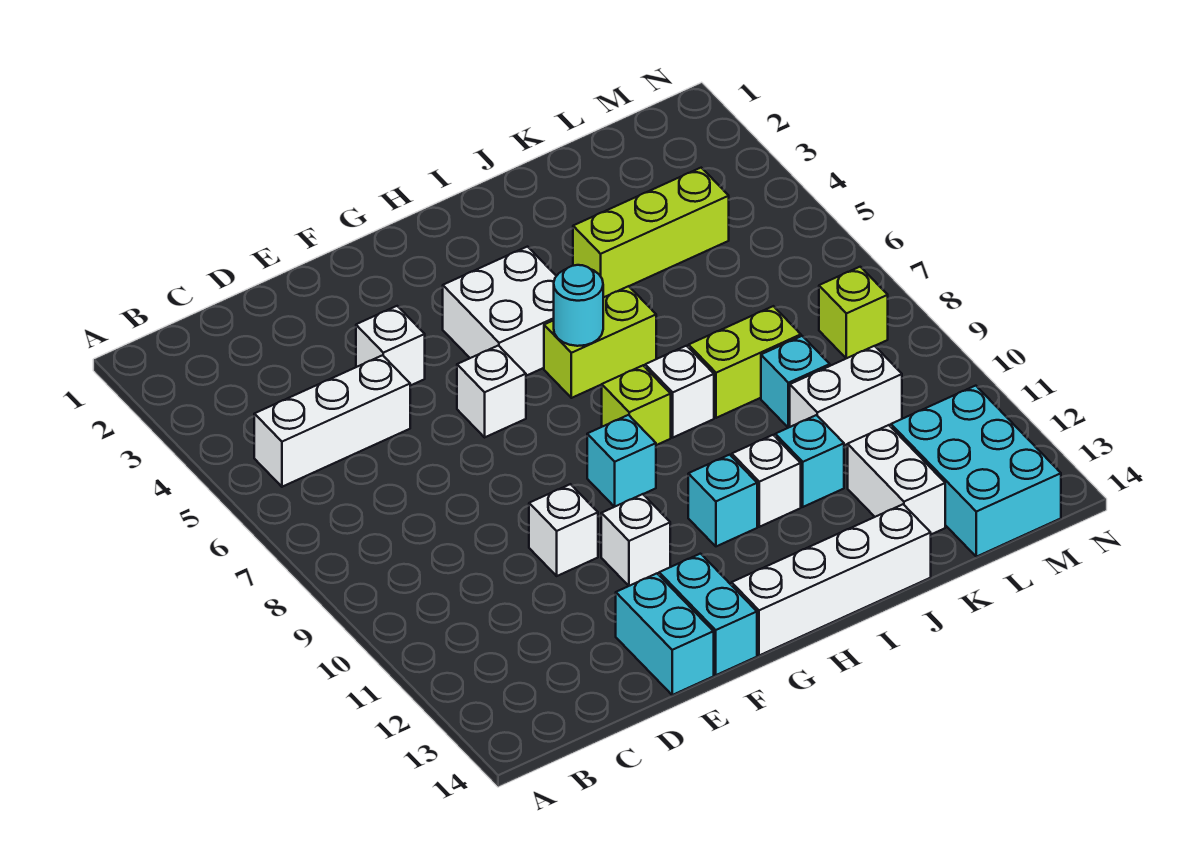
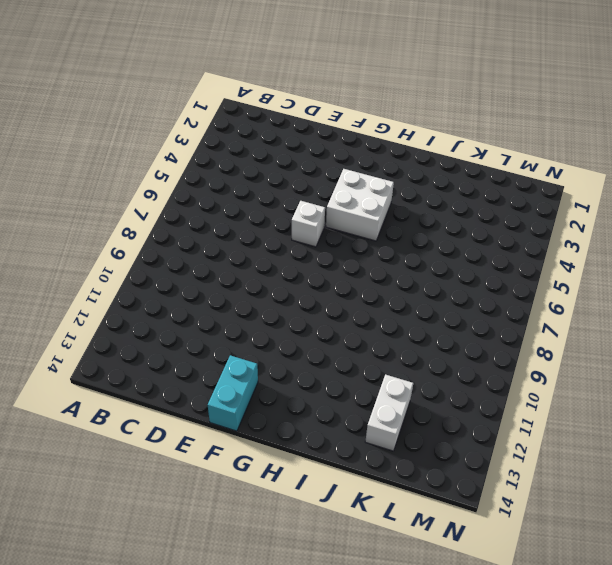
none -> white 1x3 brick [254,355,410,487]
none -> white 1x1 brick [356,306,425,386]
none -> white 1x1 brick [529,484,598,576]

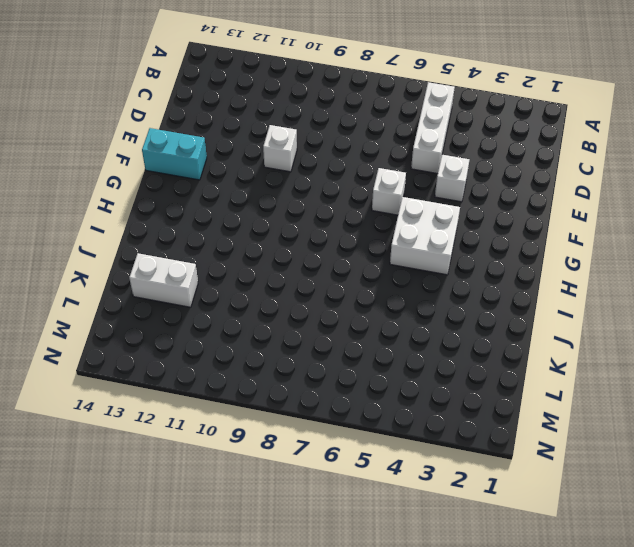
none -> cyan 1x2 brick [616,574,714,695]
none -> white 1x1 brick [601,494,670,586]
none -> cyan 1x1 brick [587,415,656,507]

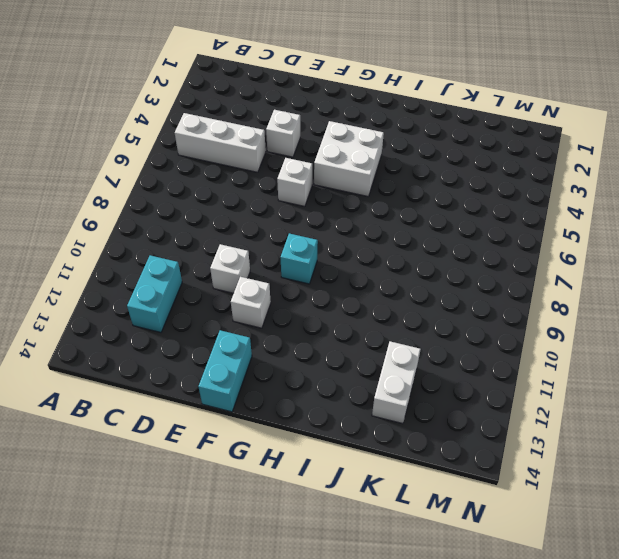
cyan 1x2 brick [127,255,182,332] -> cyan 1x2 brick moved to [616,574,714,695]
none -> white 1x4 brick [732,504,931,656]
none -> lime 1x2 brick [544,286,656,398]
none -> lime 1x1 brick [602,366,671,445]

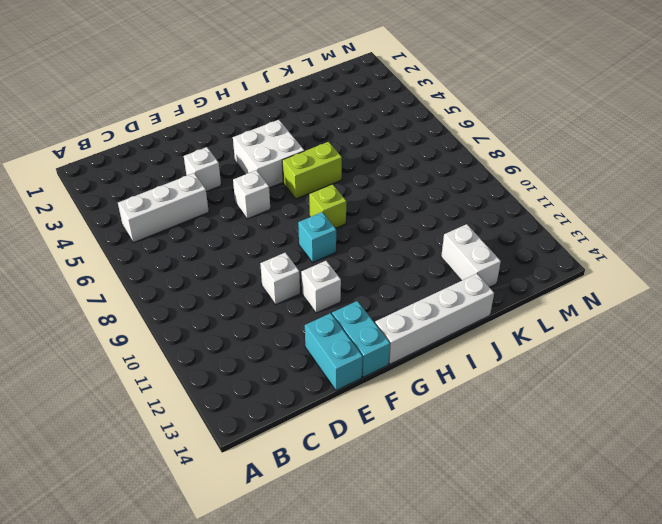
none -> cyan 1x1 brick [688,455,757,546]
none -> white 1x1 brick [645,346,714,437]
none -> white 1x1 brick [732,435,801,527]

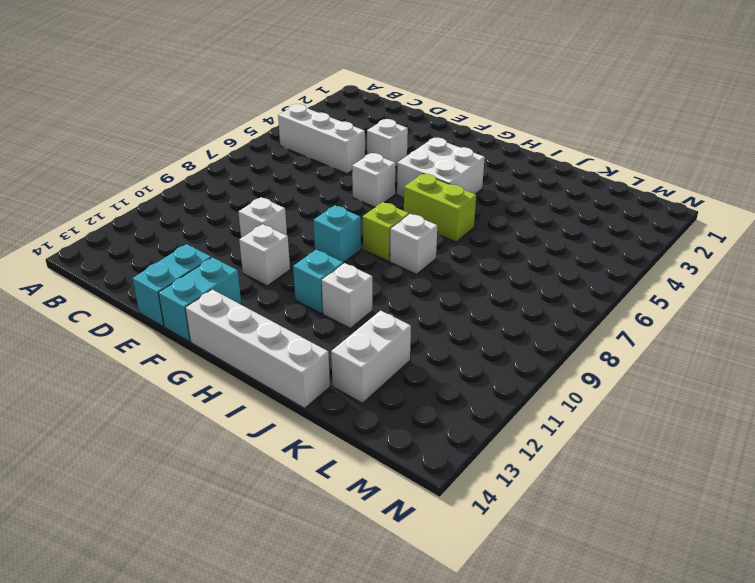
none -> lime 1x3 brick [573,168,729,298]
none -> lime 1x2 brick [688,306,801,418]
none -> cyan 1x1 brick [775,415,844,507]

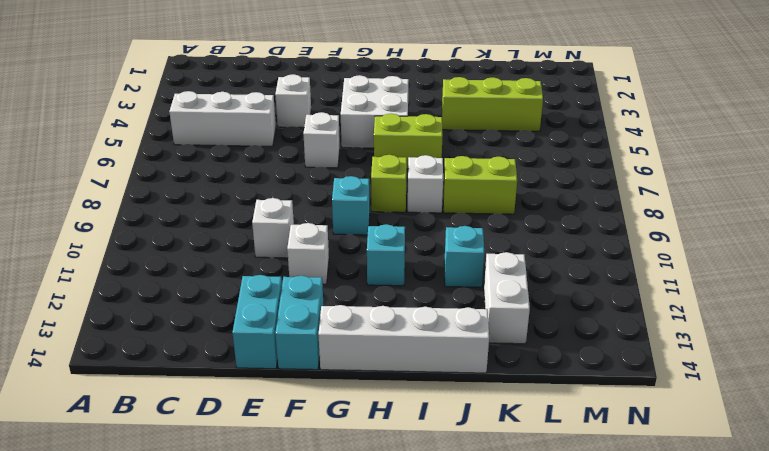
none -> white 1x1 brick [732,435,801,527]
none -> cyan 1x1 brick [761,336,830,428]
none -> white 1x2 brick [790,346,902,445]

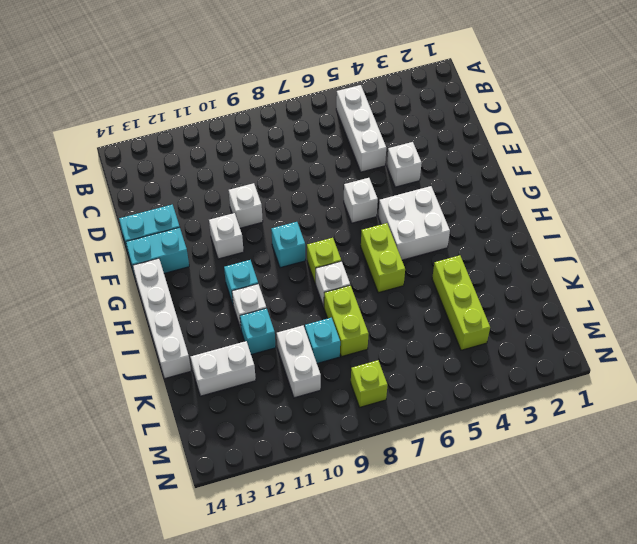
none -> cyan 2x3 brick [891,386,1061,557]
none -> cyan 1x1 round brick [554,265,603,346]

